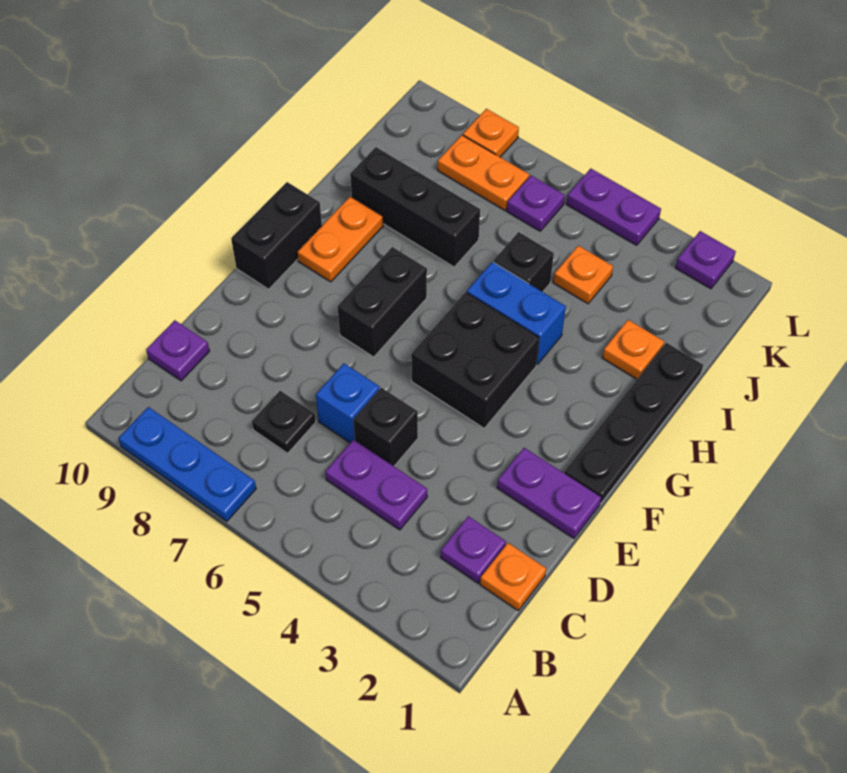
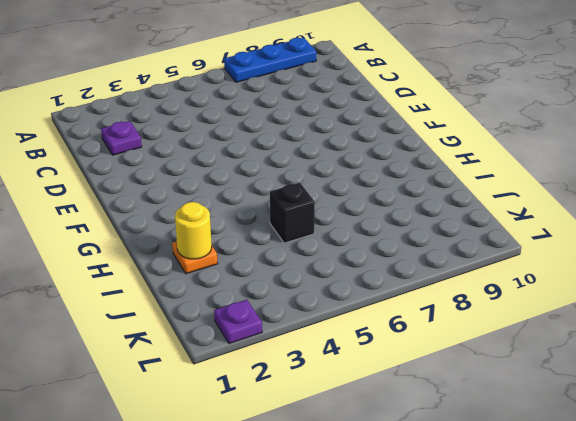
yellow 1x1 round brick [175,202,212,259] -> none
none -> orange 1x1 plate [480,543,546,610]
none -> purple 1x2 plate [325,439,427,530]
none -> black 1x1 plate [252,391,316,453]

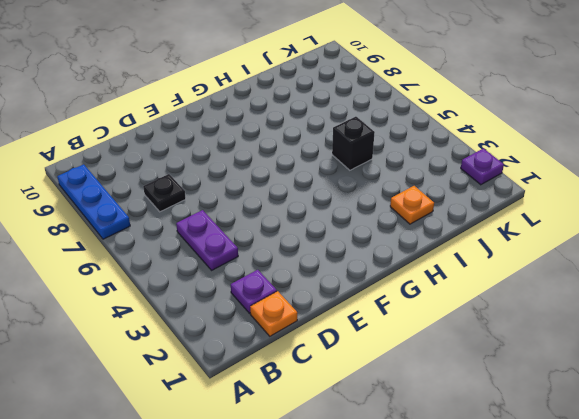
none -> purple 1x1 plate [146,320,209,381]
none -> black 1x1 brick [353,388,418,466]
none -> blue 1x1 brick [316,363,380,443]

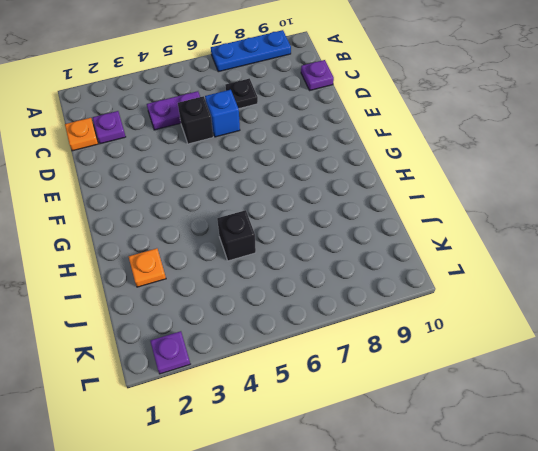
none -> purple 1x2 plate [497,448,601,538]
none -> black 1x4 plate [564,343,703,504]
none -> black 2x2 brick [411,292,539,428]

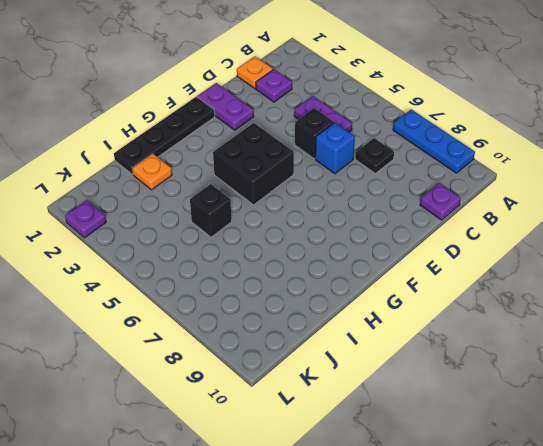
none -> black 1x2 brick [337,247,427,357]
none -> black 1x2 brick [231,182,322,289]
none -> orange 1x2 plate [297,196,383,282]

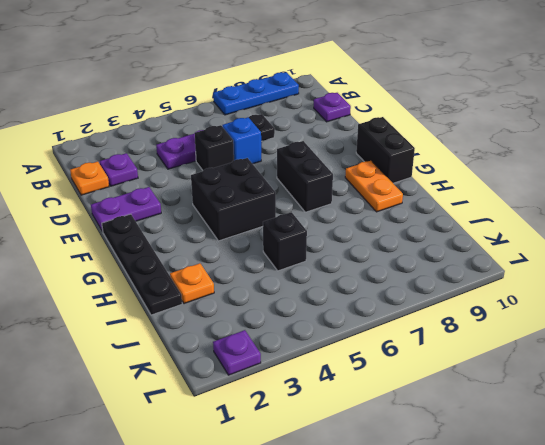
none -> blue 1x2 brick [467,262,566,364]
none -> black 1x3 brick [350,147,480,267]
none -> orange 1x1 plate [553,246,613,303]

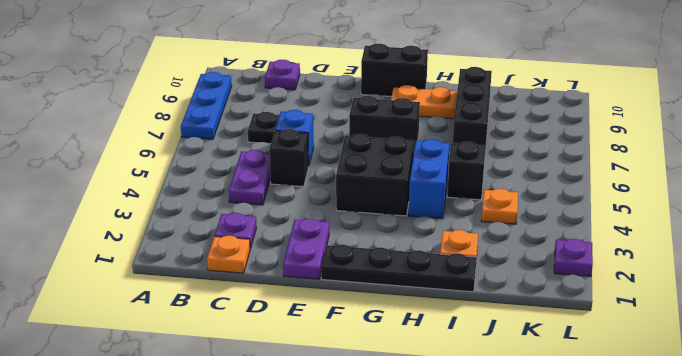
none -> purple 1x1 plate [507,175,565,231]
none -> orange 1x2 plate [438,135,529,210]
none -> purple 1x2 plate [567,168,661,245]

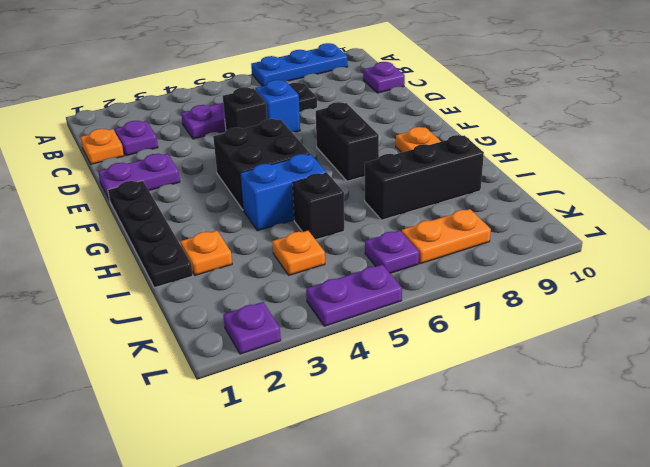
none -> black 1x2 brick [231,182,322,289]
none -> orange 1x1 plate [463,109,519,157]

